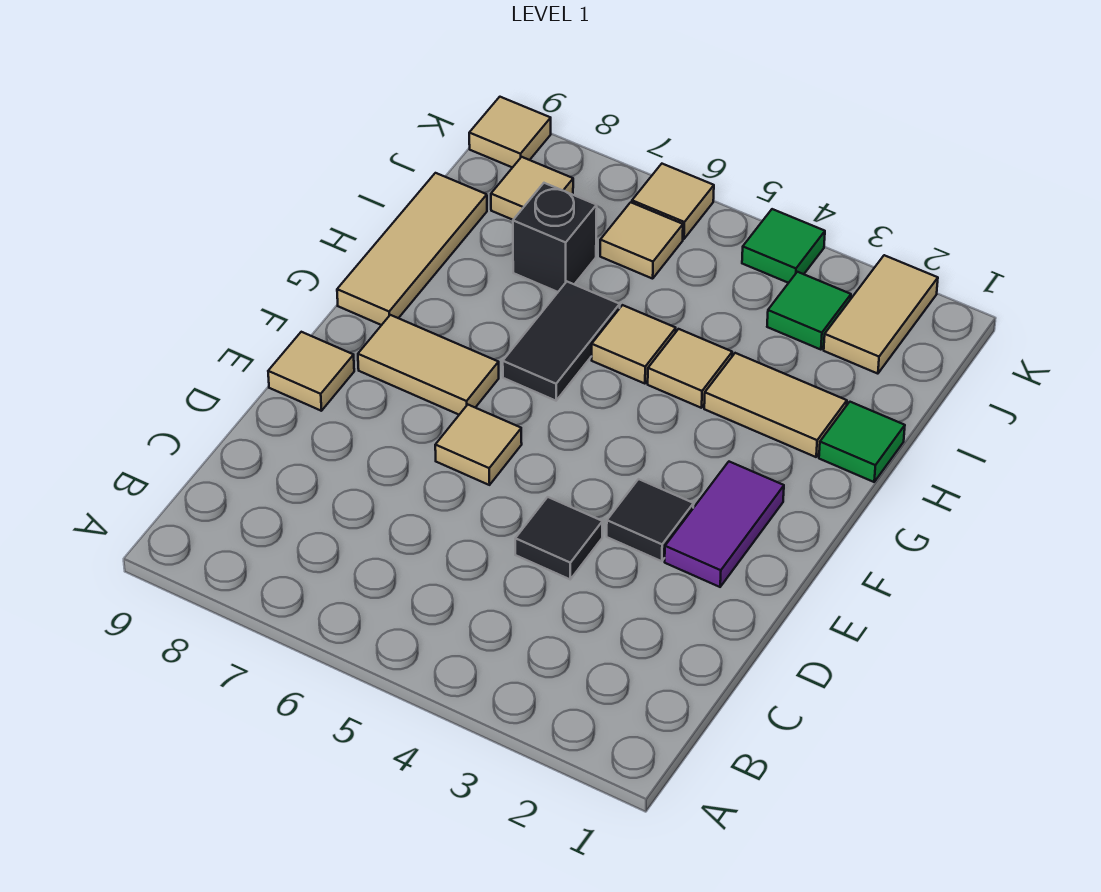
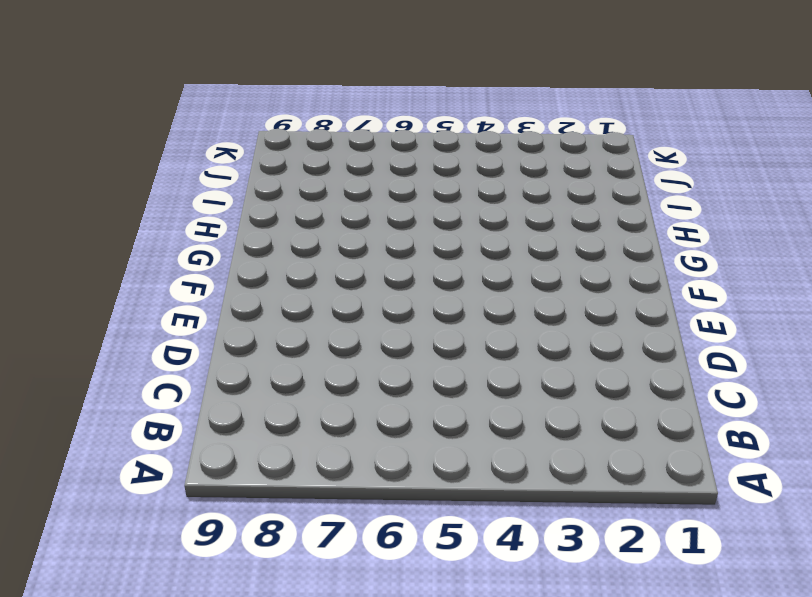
none -> black 1x1 tile [515,497,602,579]
none -> purple 1x2 tile [665,462,784,587]
none -> black 1x1 tile [607,479,694,561]

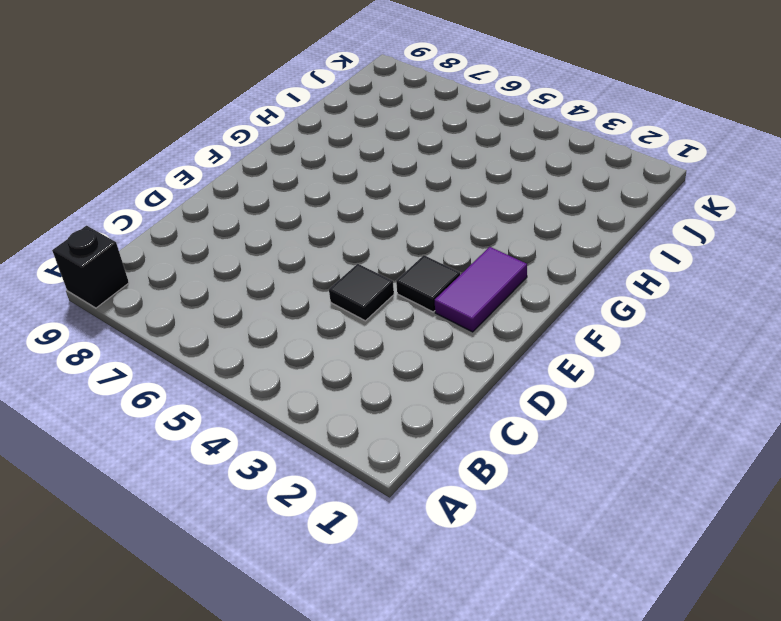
black 1x1 brick [52,226,129,308] -> black 1x1 brick moved to [513,183,597,292]
none -> tan 1x1 tile [435,405,522,485]
none -> tan 1x1 tile [268,332,354,411]
none -> tan 1x2 tile [358,315,499,415]

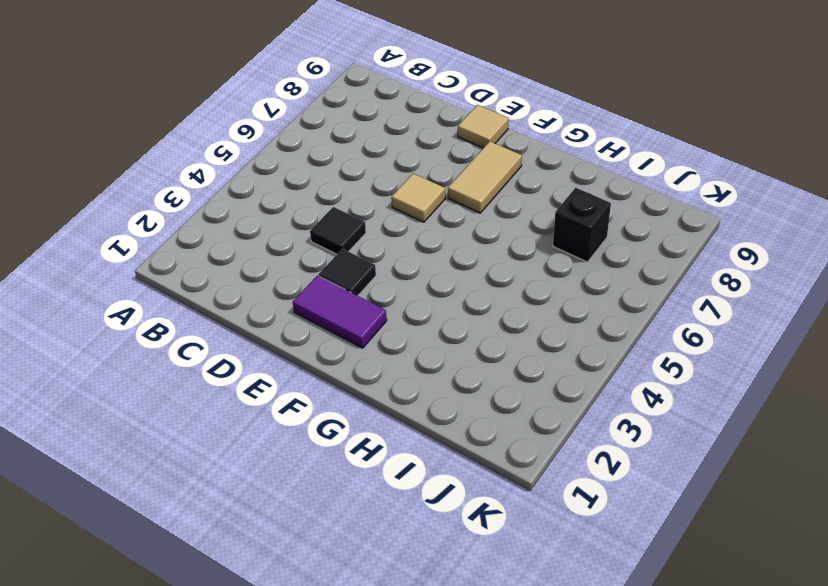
none -> black 1x2 tile [503,282,620,401]
none -> tan 1x3 tile [337,173,487,325]
none -> green 1x1 tile [819,402,905,482]

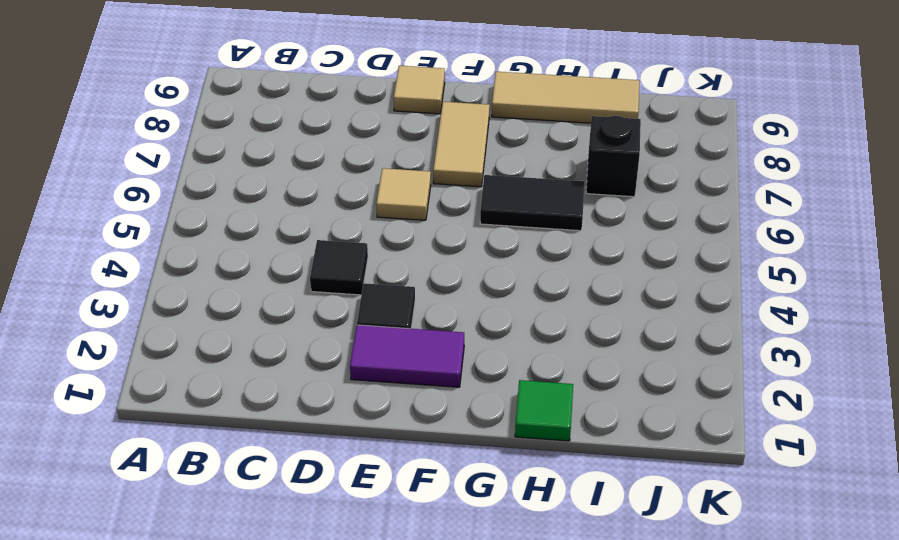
none -> tan 1x2 tile [704,353,847,457]
none -> tan 1x1 tile [648,329,732,408]
none -> tan 1x1 tile [592,305,676,384]

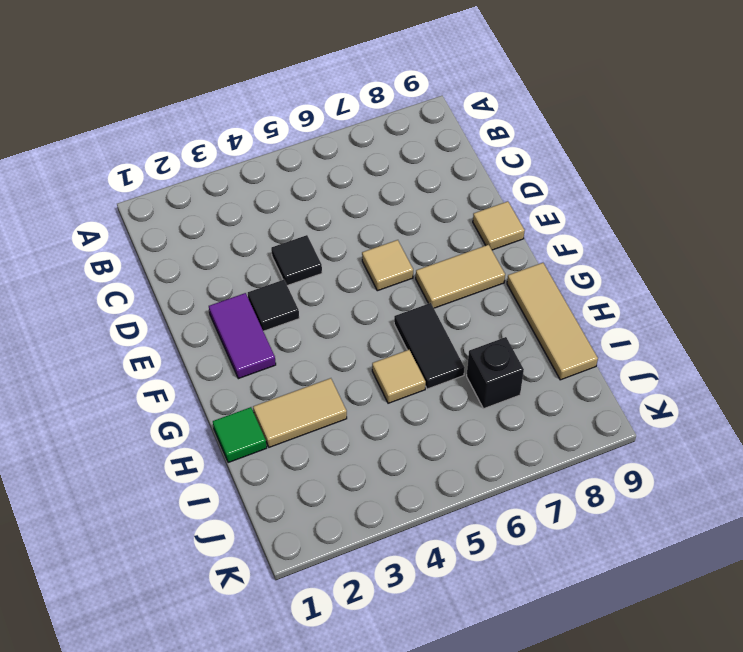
none -> tan 1x1 tile [648,329,732,408]
none -> tan 1x2 tile [824,255,938,374]
none -> green 1x1 tile [767,272,851,350]

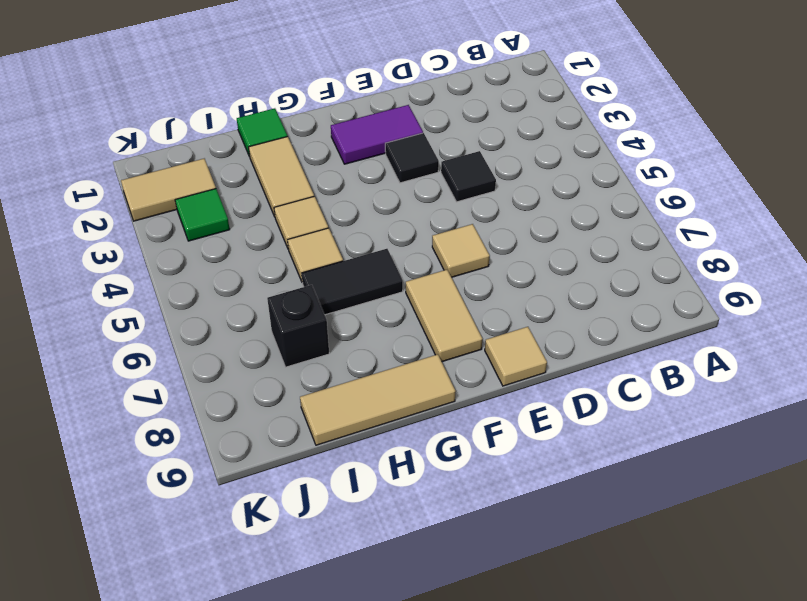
none -> tan 1x1 tile [600,202,683,279]
none -> tan 1x1 tile [491,157,573,220]
none -> green 1x1 tile [742,209,825,283]

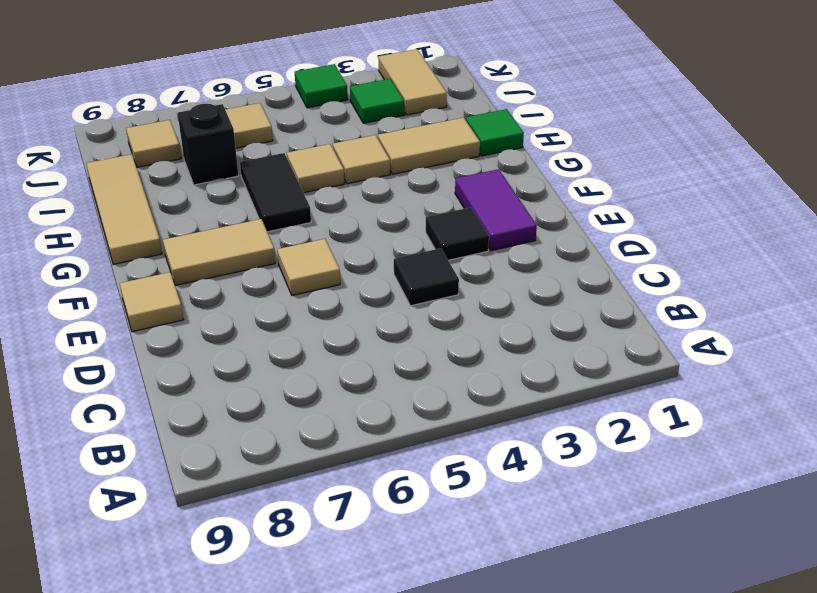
none -> tan 1x1 tile [632,164,714,239]
none -> tan 1x1 tile [469,97,551,168]

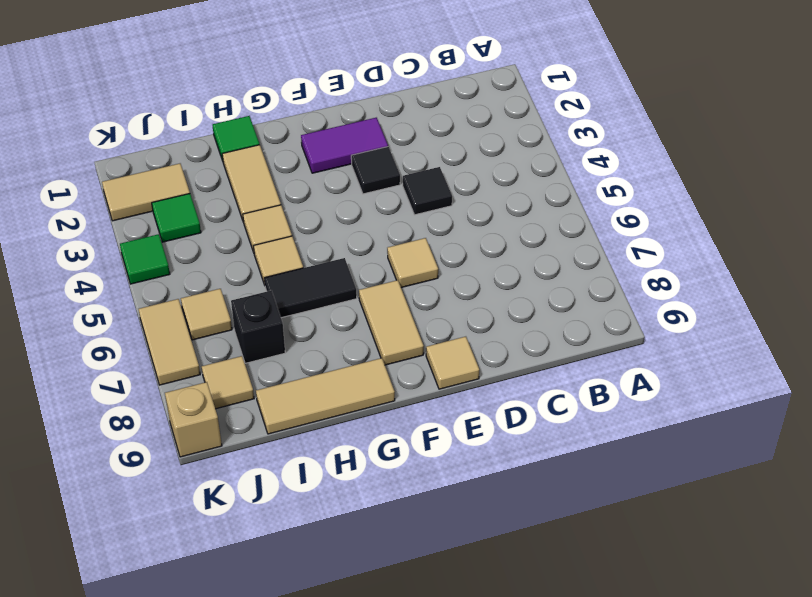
tan 1x2 tile [139,299,200,385] -> tan 1x1 tile [632,164,714,239]
tan 1x1 brick [165,382,222,457] -> tan 1x1 tile [469,97,551,168]

